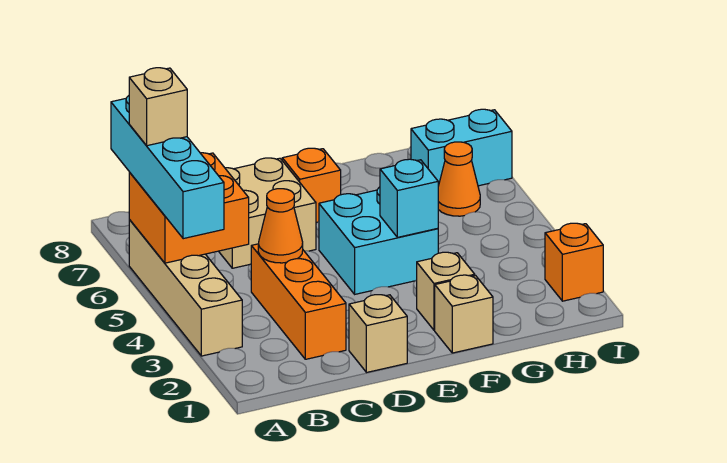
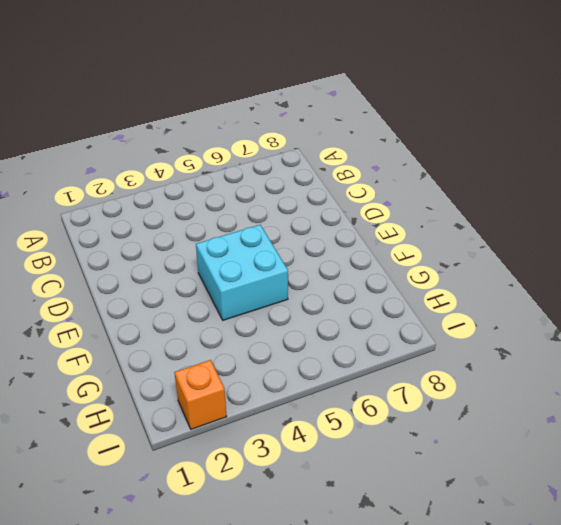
none -> tan 1x4 brick [129,220,242,356]
none -> orange 1x3 brick [251,244,346,359]
none -> tan 2x2 brick [219,158,316,268]

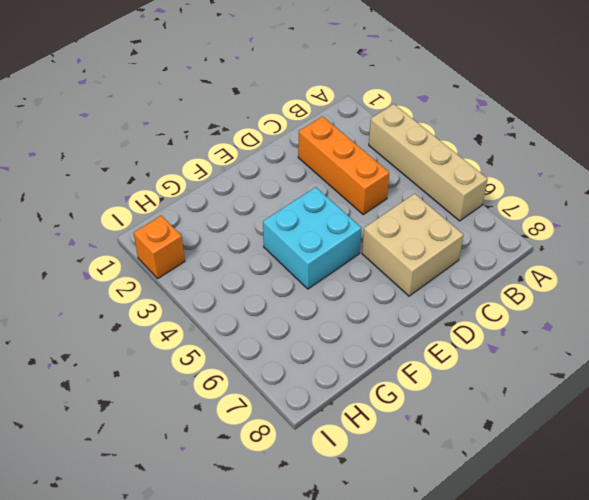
none -> tan 1x1 brick [349,295,407,373]
none -> orange 1x1 brick [282,148,341,222]
none -> tan 1x1 brick [435,275,493,353]

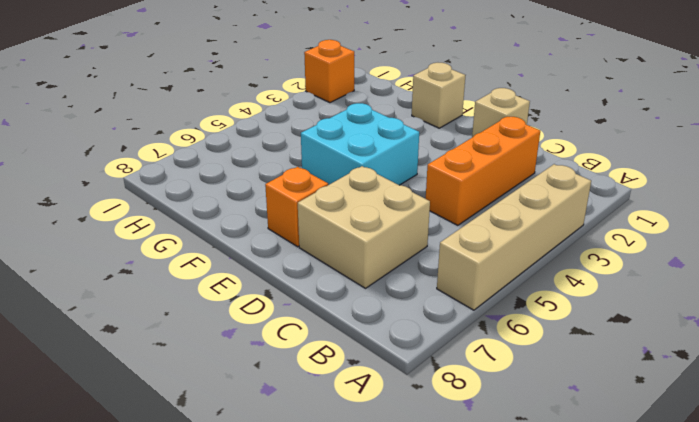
none -> tan 1x1 brick [417,252,475,330]
none -> orange 1x1 cone [438,142,480,216]
none -> cyan 1x2 brick [411,109,512,186]

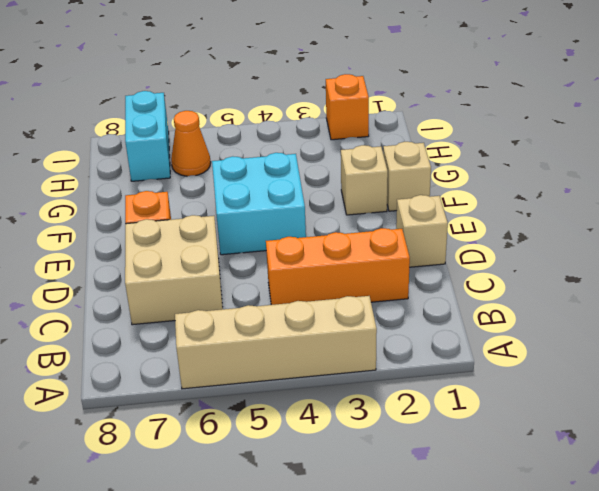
none -> orange 2x2 brick [129,153,249,263]
none -> orange 1x1 cone [258,189,303,263]
none -> cyan 1x1 brick [380,159,438,237]

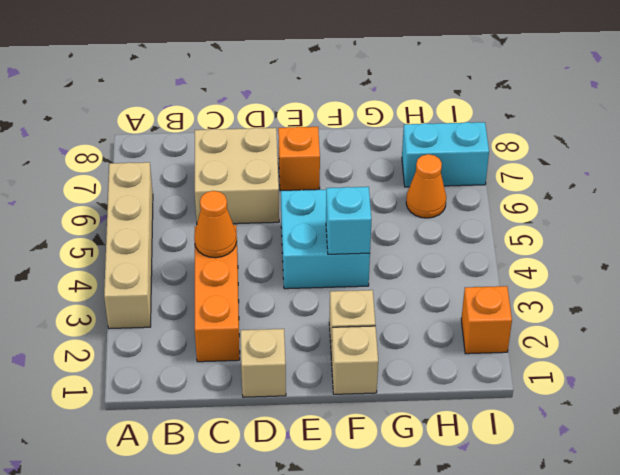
none -> orange 2x2 brick [129,153,249,263]
none -> cyan 1x4 brick [111,96,224,239]
none -> tan 1x1 brick [129,68,187,146]

